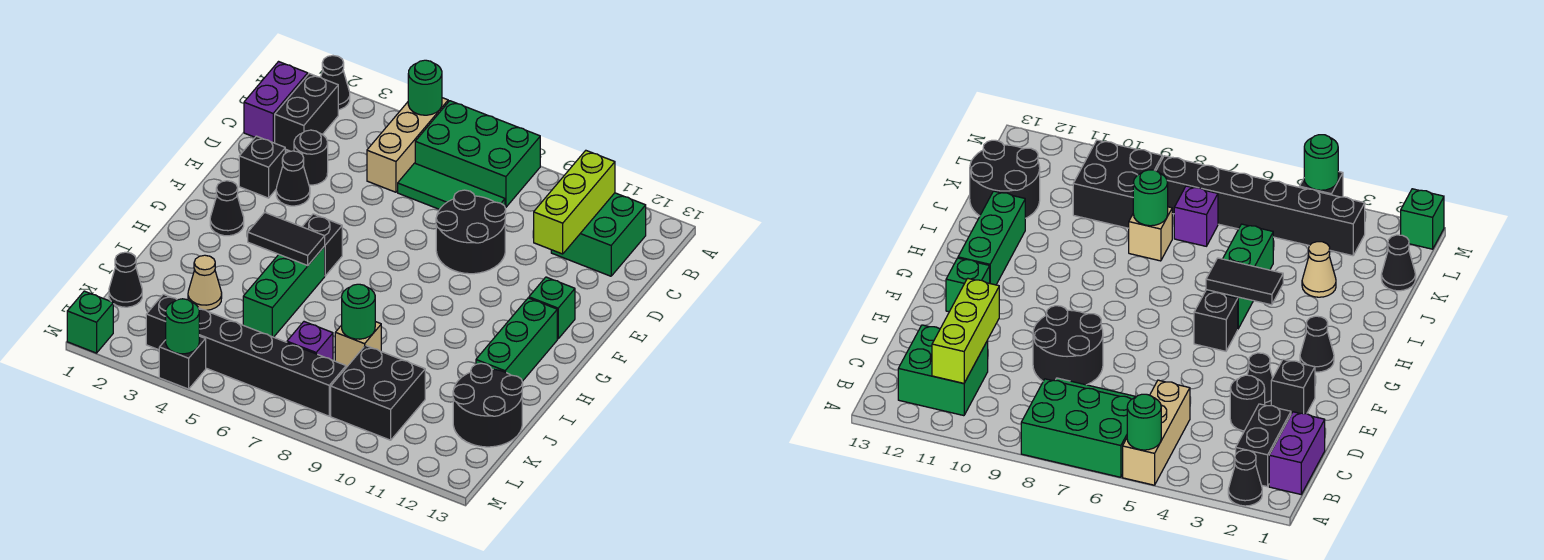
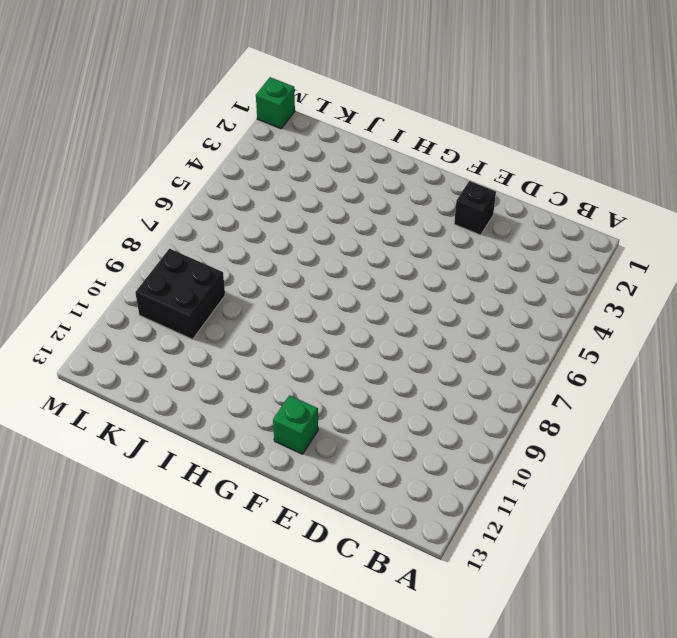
none -> black 1x1 cone [321,56,350,110]
none -> tan 1x3 brick [367,98,448,192]
none -> green 2x3 brick [415,101,540,207]
none -> purple 1x2 brick [244,62,308,143]

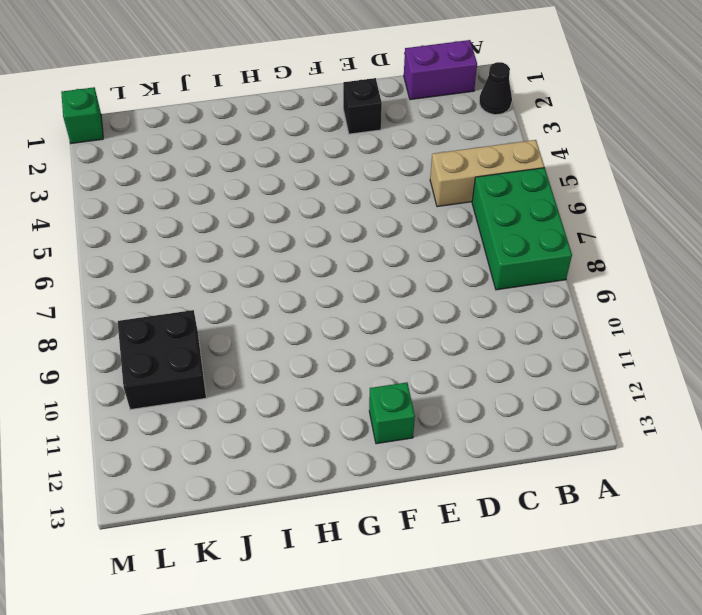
none -> black 1x2 brick [275,74,338,151]
none -> green 2x2 brick [551,193,646,276]
none -> green 1x3 tile [398,163,505,209]
none -> black 1x1 round brick [294,130,328,185]

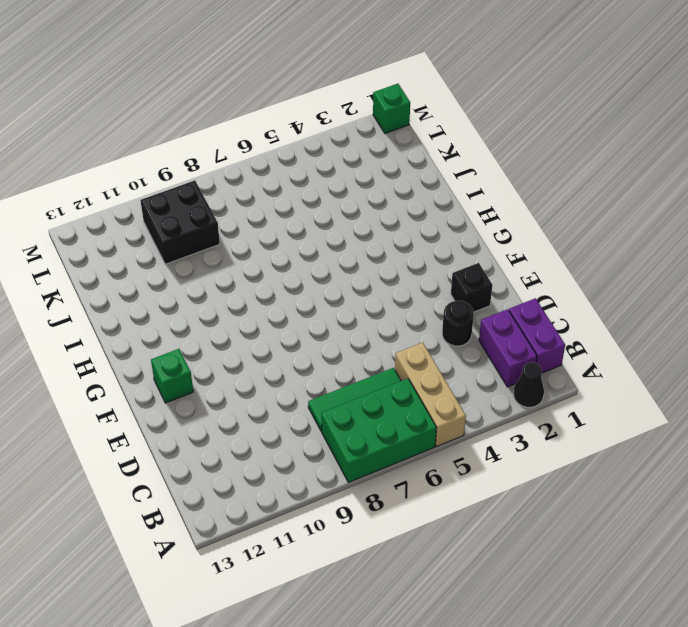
purple 1x2 brick [479,309,537,387] -> black 1x2 brick [275,74,338,151]
none -> green 2x2 brick [551,193,646,276]
none -> black 2x2 round brick [436,190,506,274]
none -> black 1x1 cone [276,151,310,206]
none -> black 1x1 cone [210,181,244,236]

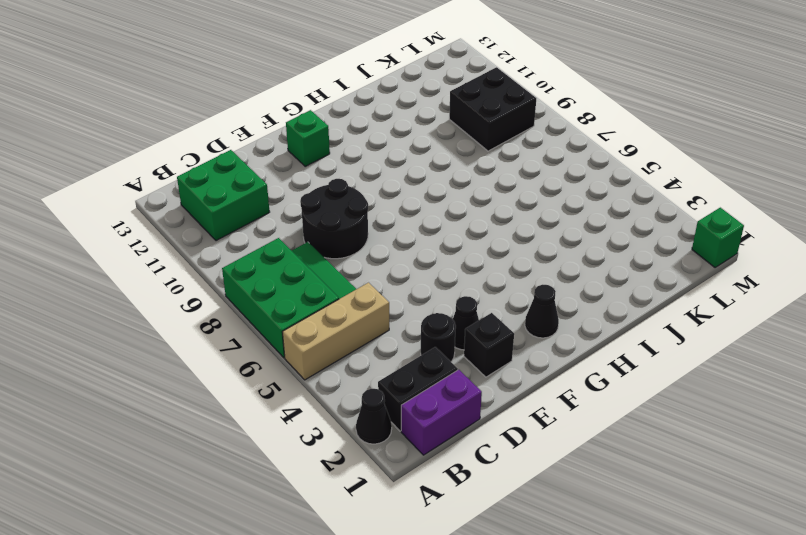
none -> black 1x1 brick [302,214,342,276]
none -> green 1x3 brick [476,298,557,381]
none -> green 1x3 brick [243,246,325,337]
none -> tan 1x1 cone [188,255,222,310]

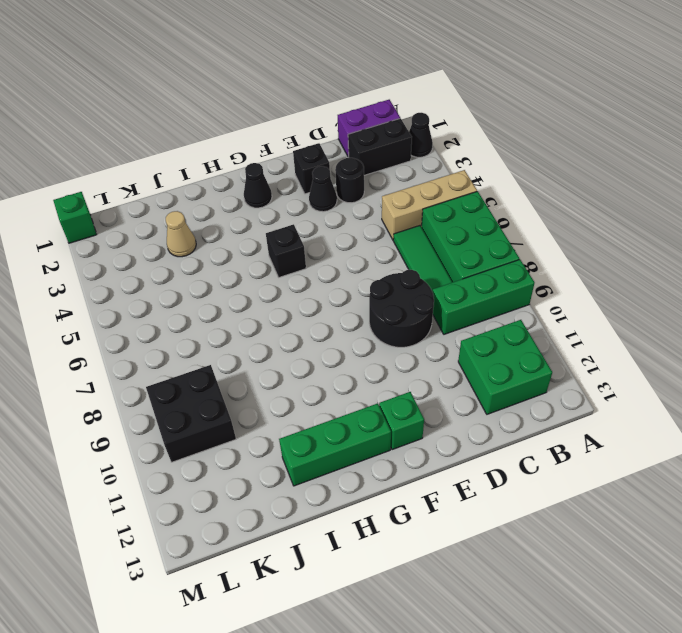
green 1x3 brick [433,260,534,334] -> green 1x3 brick moved to [243,246,325,337]
none -> tan 1x1 brick [335,322,381,367]
none -> black 2x2 round brick [453,363,523,447]
none -> black 1x1 cone [109,252,142,307]
none -> purple 1x1 brick [287,322,333,360]

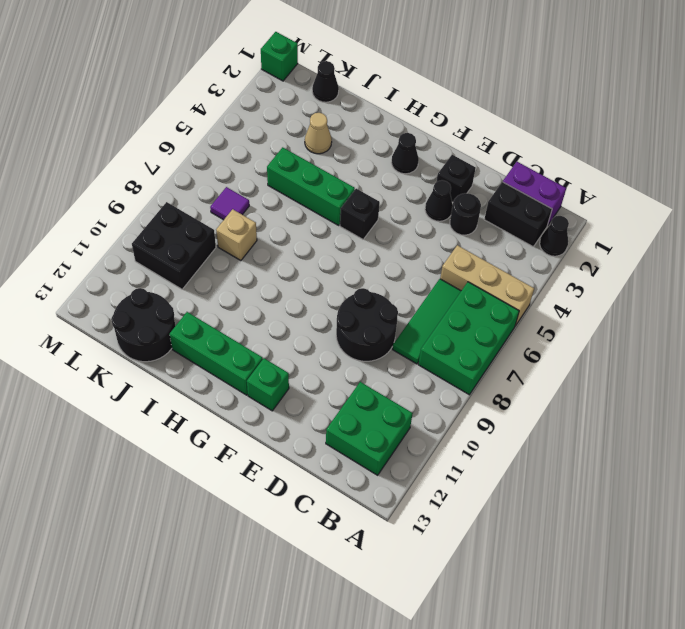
purple 1x1 tile [210,187,249,220] -> purple 1x1 brick [287,322,333,360]
none -> black 1x6 brick [146,294,346,416]
none -> black 1x1 brick [159,336,206,389]
none -> green 1x1 round brick [408,60,442,115]
none -> lime 1x3 brick [534,151,615,254]

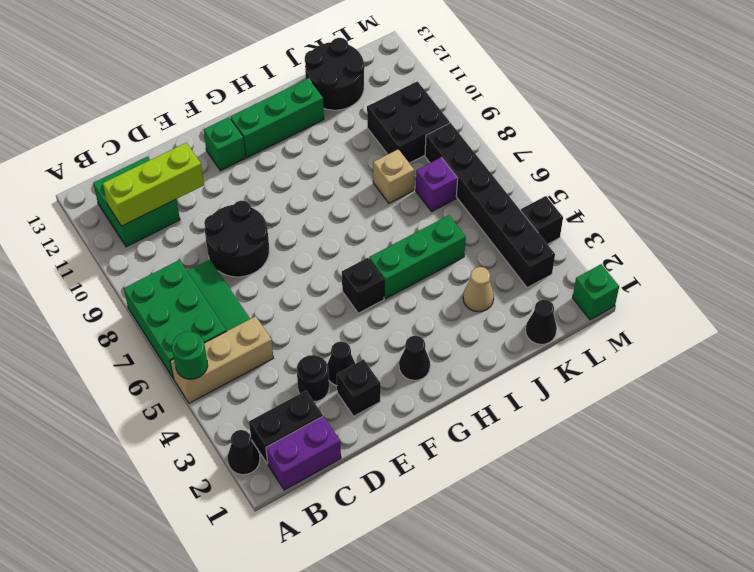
none -> black 1x2 tile [248,212,325,265]
none -> green 1x1 round brick [342,284,375,339]
none -> green 1x1 round brick [166,299,199,354]

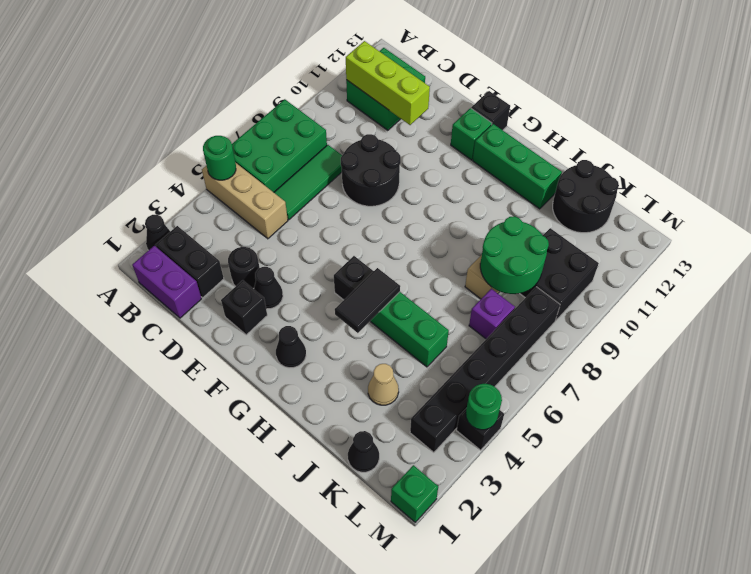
black 1x1 brick [471,91,510,130] -> none
green 2x2 round brick [480,216,549,294] -> green 1x1 round brick [342,284,375,339]

